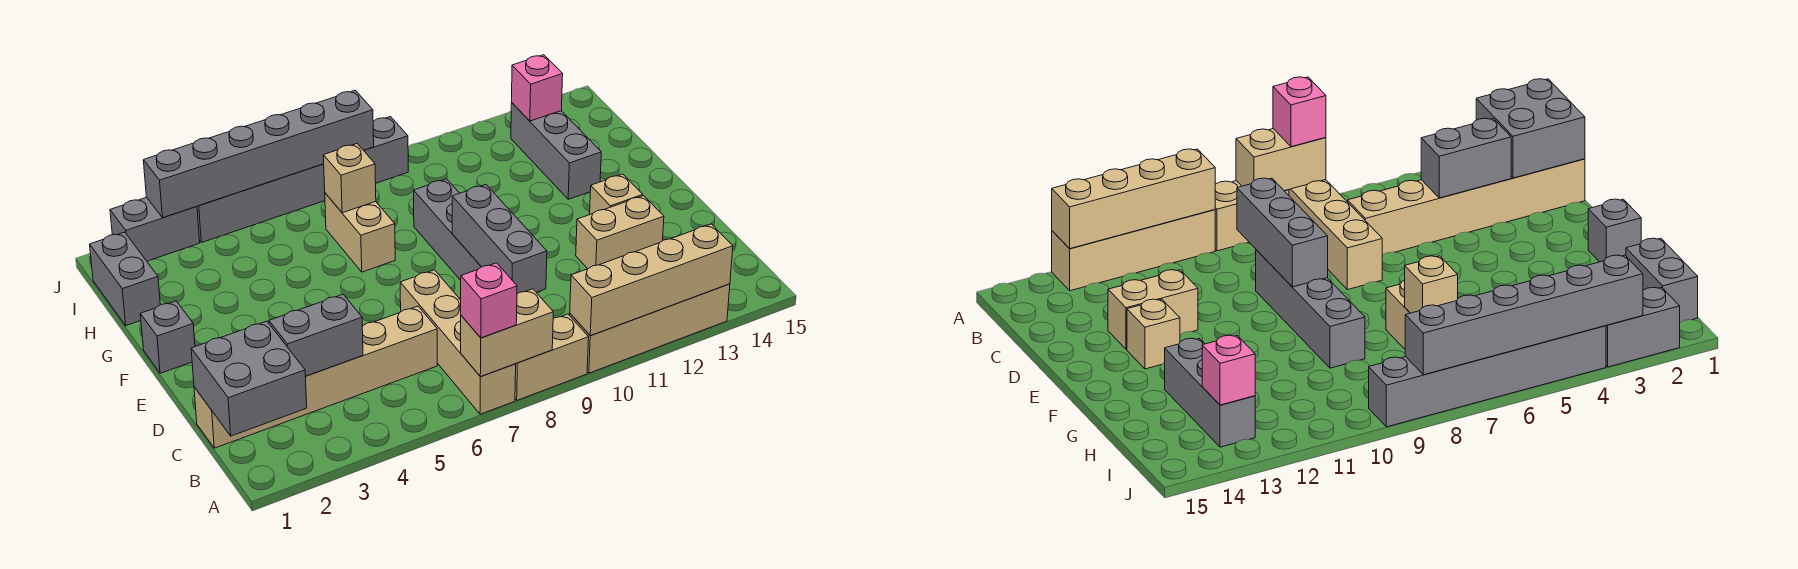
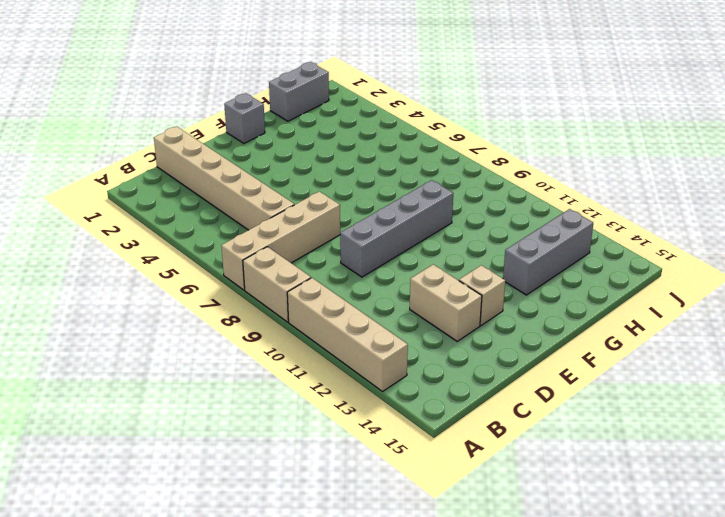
none -> tan 1x2 brick [325,193,395,272]
none -> grey 1x2 brick [110,197,200,261]
none -> grey 1x6 brick [197,117,408,243]

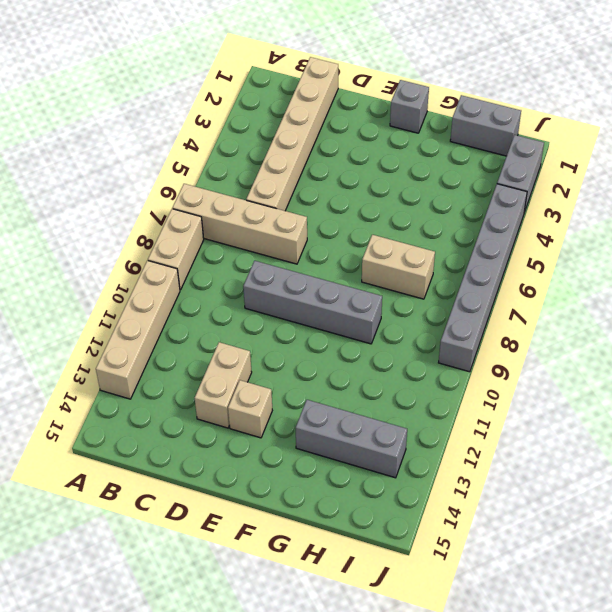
none -> tan 1x2 brick [461,289,553,377]
none -> tan 1x4 brick [570,224,733,336]
none -> grey 2x2 brick [191,321,307,436]

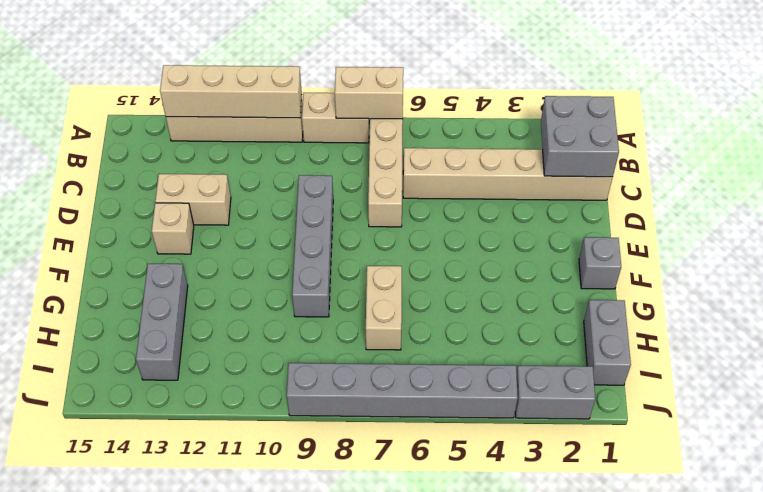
none -> grey 1x2 brick [269,294,363,376]
none -> grey 1x3 brick [452,184,547,294]
none -> tan 1x1 brick [323,144,376,213]

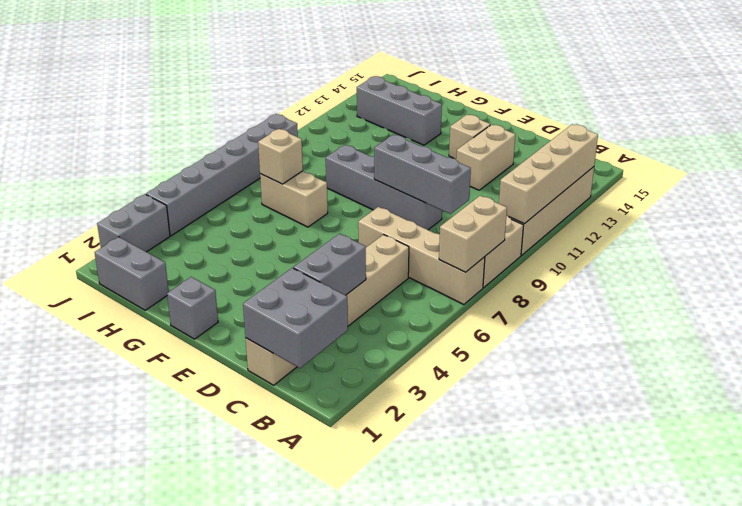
none -> pink 1x1 brick [512,55,563,121]
none -> grey 1x6 brick [143,90,374,218]
none -> pink 1x1 brick [461,263,517,338]

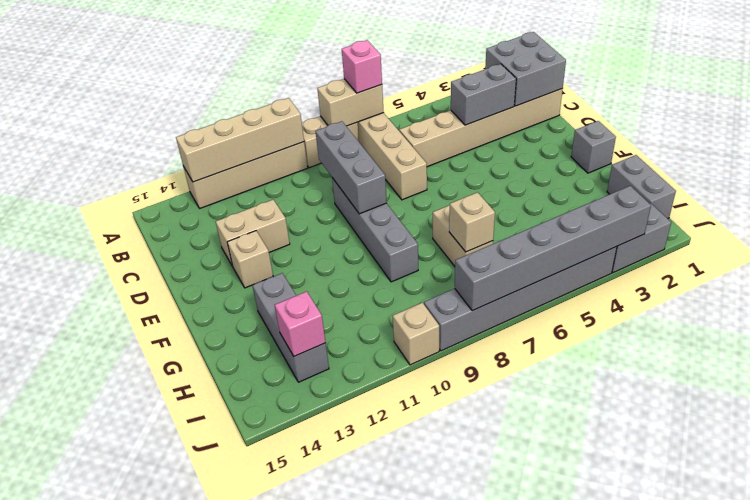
tan 1x1 brick [393,303,439,365] -> none

